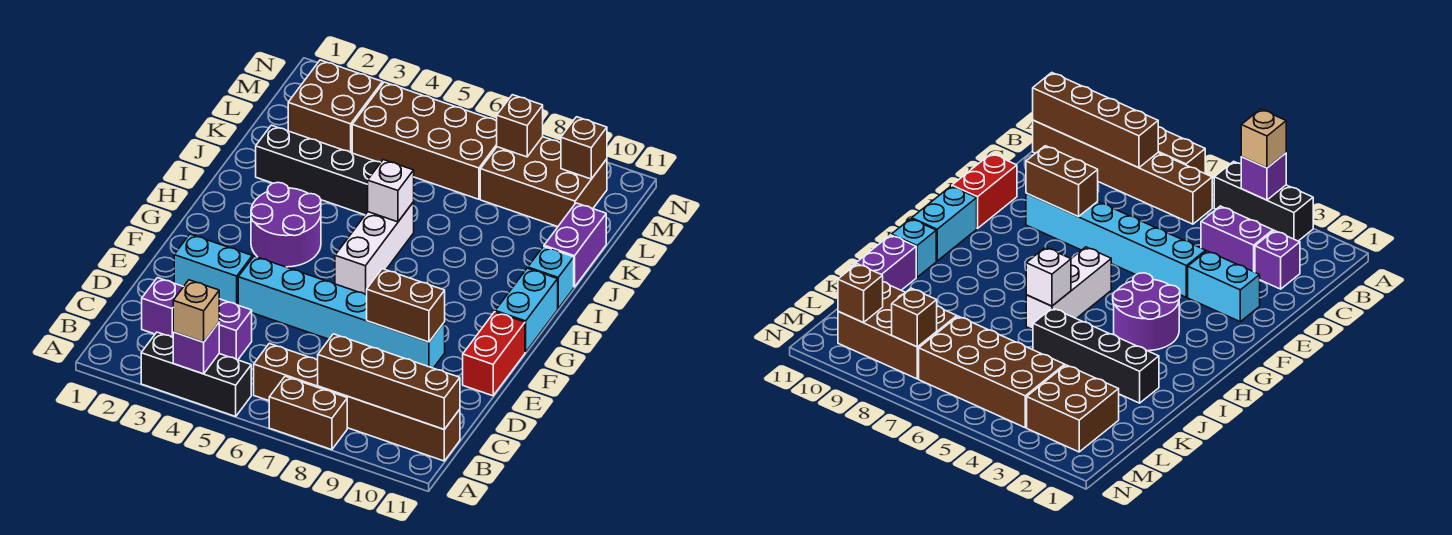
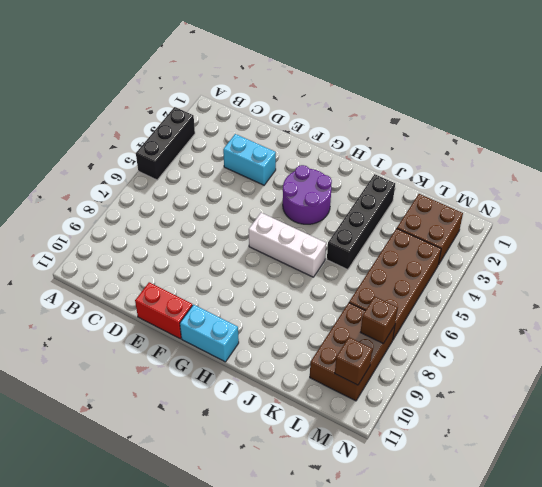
cyan 1x2 brick [223,134,276,185] -> cyan 1x2 brick turned to [174,234,252,305]
none -> brown 1x2 brick [269,376,347,450]
none -> brown 1x6 brick [254,344,460,461]
none -> purple 1x1 brick [142,278,183,337]

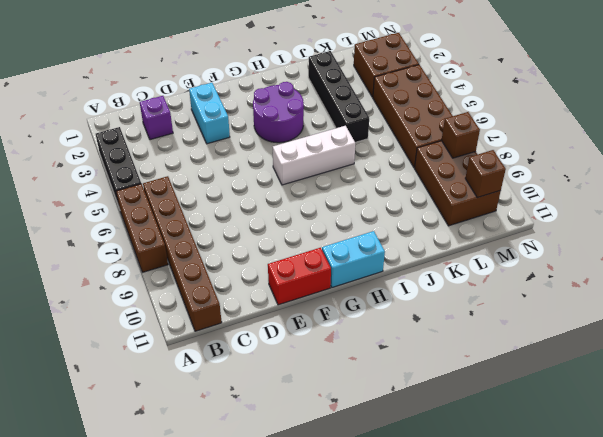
brown 1x3 brick [116,184,168,272] -> brown 1x2 brick [269,376,347,450]
none -> purple 1x2 brick [219,299,252,360]
none -> cyan 1x6 brick [238,256,445,368]
none -> cyan 1x1 brick [528,247,574,309]

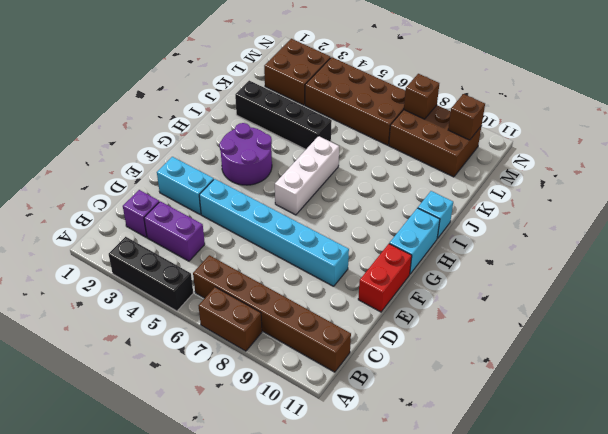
none -> purple 1x2 brick [544,203,606,287]
none -> purple 1x1 brick [173,323,219,374]
none -> brown 1x4 brick [318,334,460,429]

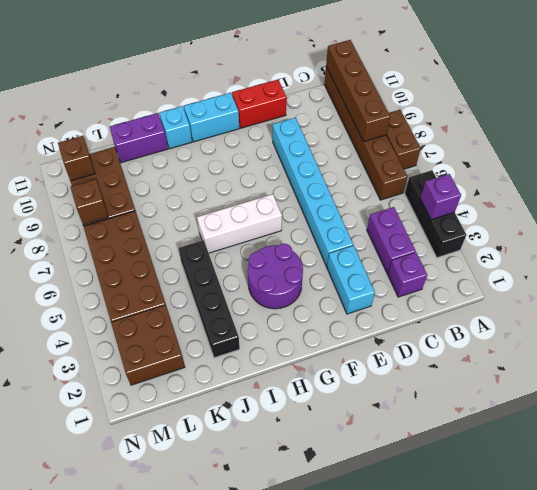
none -> brown 1x2 brick [367,269,445,342]
none -> white 1x1 brick [368,160,414,222]
none -> tan 1x1 brick [173,280,219,342]

